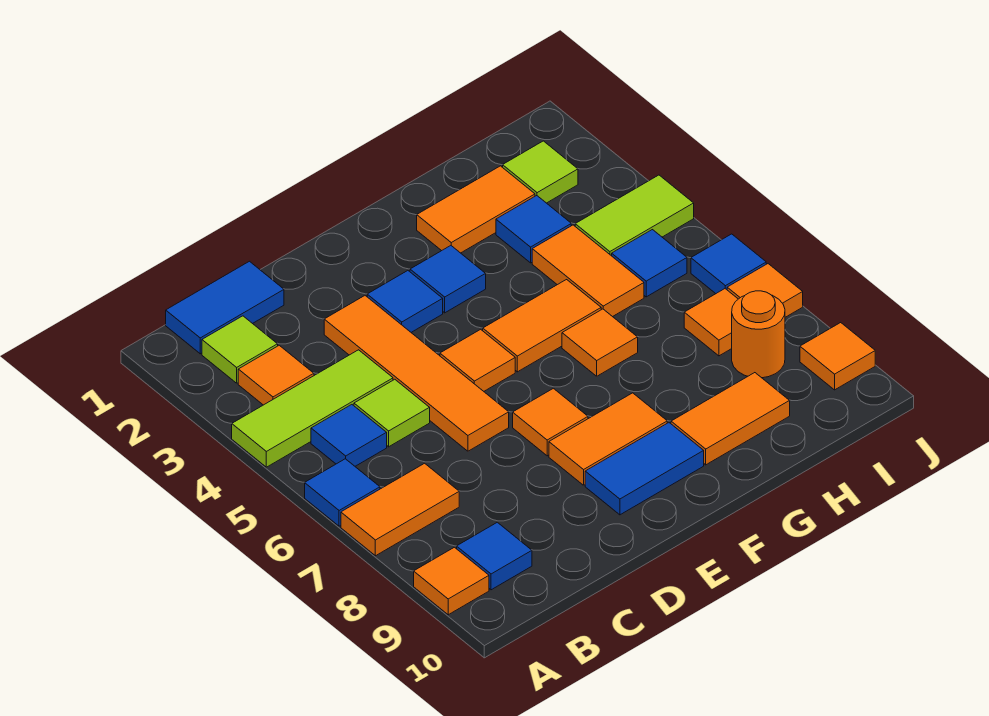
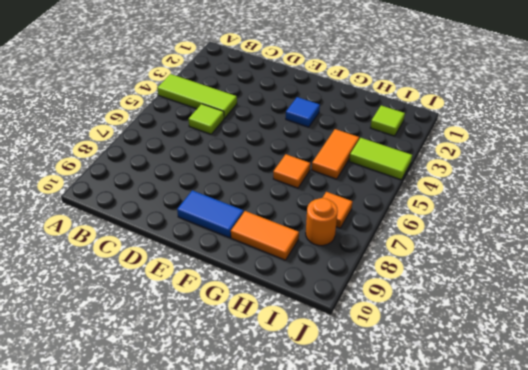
none -> blue 1x1 tile [305,459,380,526]
none -> orange 1x2 tile [341,463,459,556]
none -> orange 1x1 tile [414,547,489,615]
none -> blue 1x2 tile [166,261,284,354]

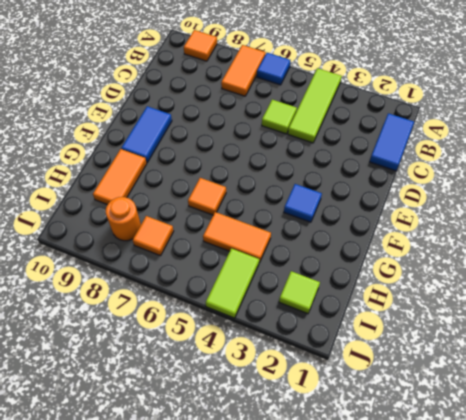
none -> lime 1x1 tile [202,316,278,383]
none -> orange 1x1 tile [238,345,314,405]
none -> blue 1x1 tile [311,405,387,466]
none -> blue 1x1 tile [457,522,532,590]

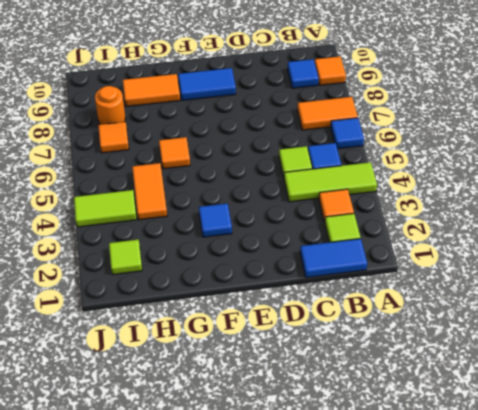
none -> orange 1x4 tile [324,296,509,451]
none -> blue 1x1 tile [367,271,443,332]
none -> orange 1x1 tile [440,329,515,391]
none -> orange 1x1 tile [513,388,588,456]

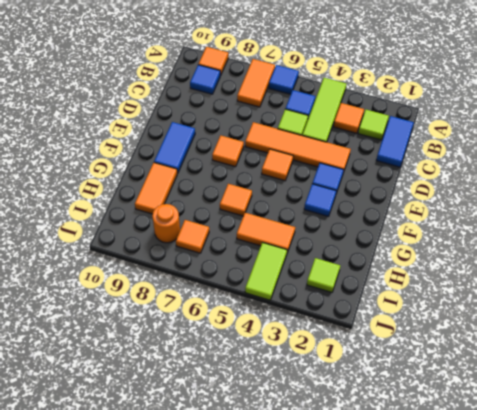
none -> orange 1x2 tile [549,393,667,485]
none -> orange 1x2 tile [483,280,601,372]
none -> orange 1x2 tile [417,166,535,253]
none -> blue 1x1 tile [496,196,571,263]

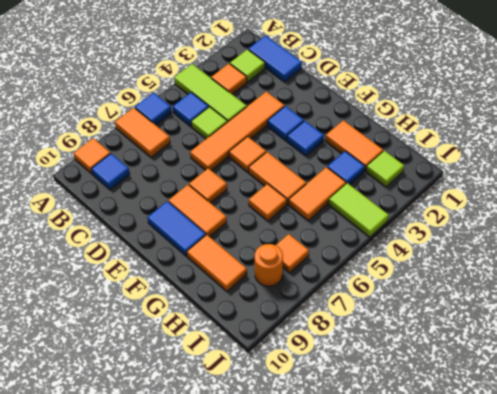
none -> blue 1x1 tile [612,230,687,297]
none -> blue 1x1 tile [691,234,766,294]
none -> orange 1x1 tile [727,264,803,317]
none -> orange 1x1 tile [800,323,875,390]

